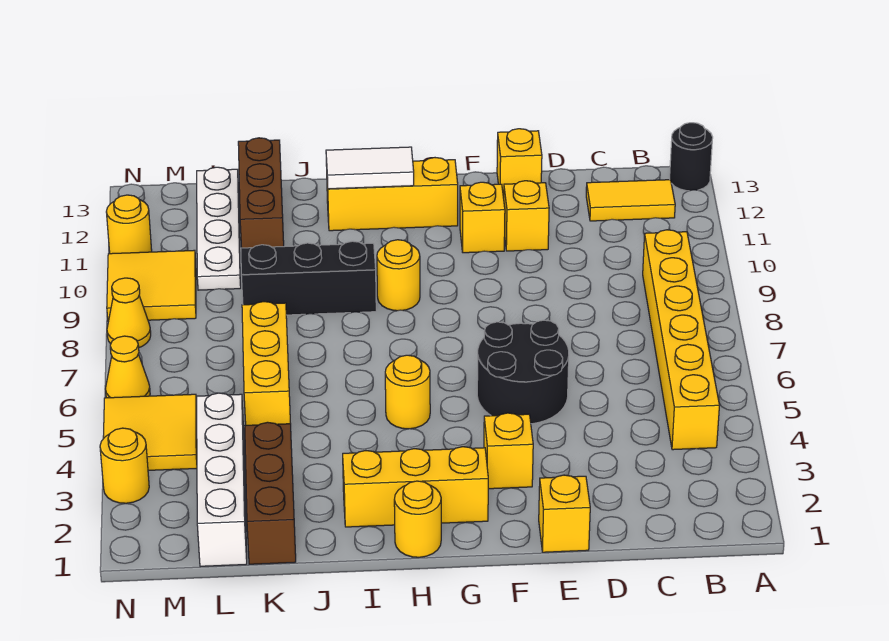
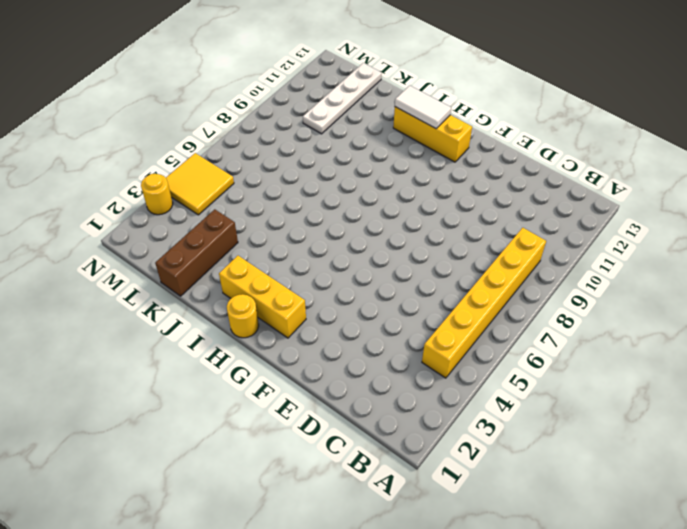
none -> black 1x1 round brick [670,123,713,191]
none -> yellow 1x2 tile [586,180,675,221]
none -> yellow 1x1 brick [539,475,590,552]

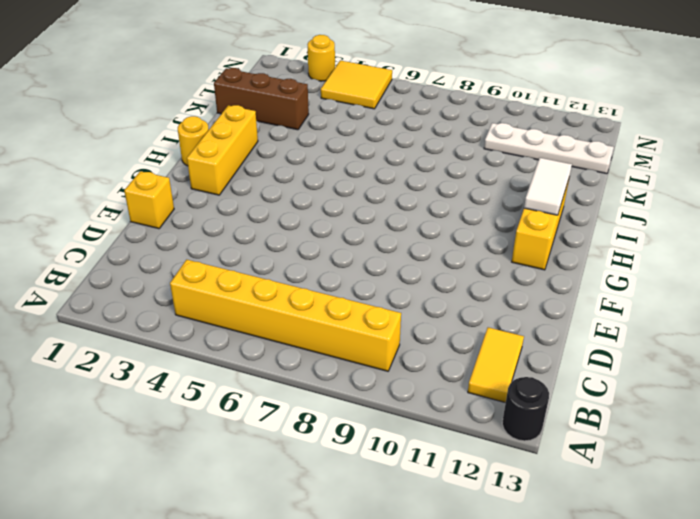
none -> black 2x2 round brick [477,320,569,424]
none -> yellow 1x1 brick [503,181,549,251]
none -> yellow 1x1 brick [497,129,542,197]

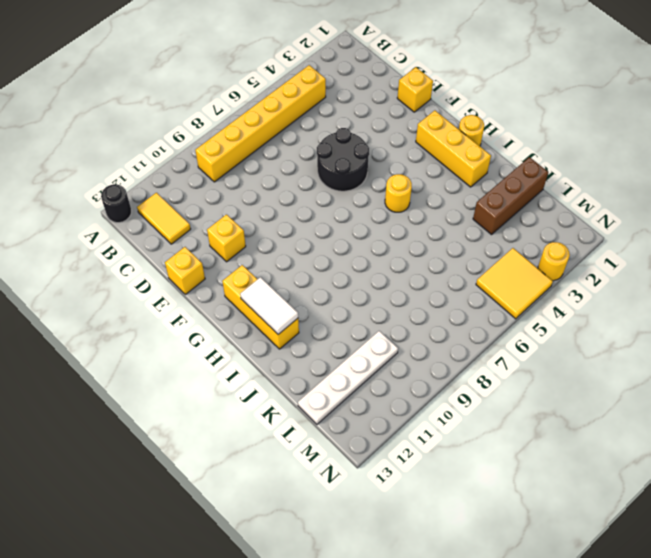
none -> yellow 1x1 brick [484,413,533,489]
none -> yellow 1x1 brick [460,182,505,253]
none -> yellow 1x1 round brick [377,240,420,311]

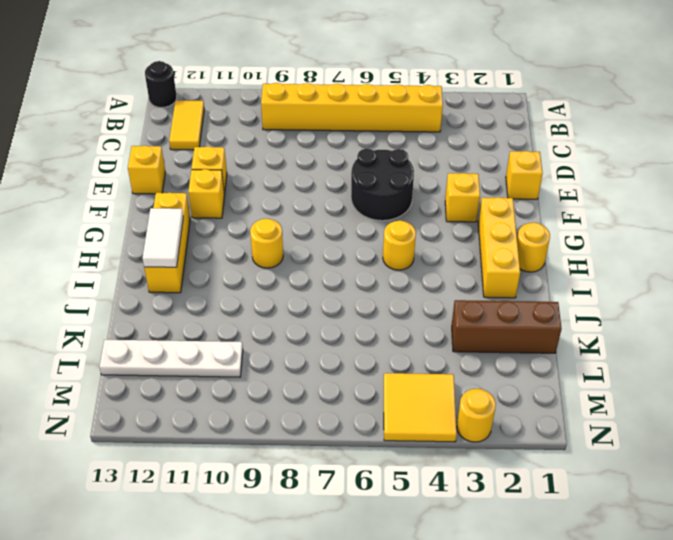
none -> black 1x3 brick [241,241,376,315]
none -> yellow 1x3 brick [242,302,290,425]
none -> brown 1x3 brick [238,138,284,248]

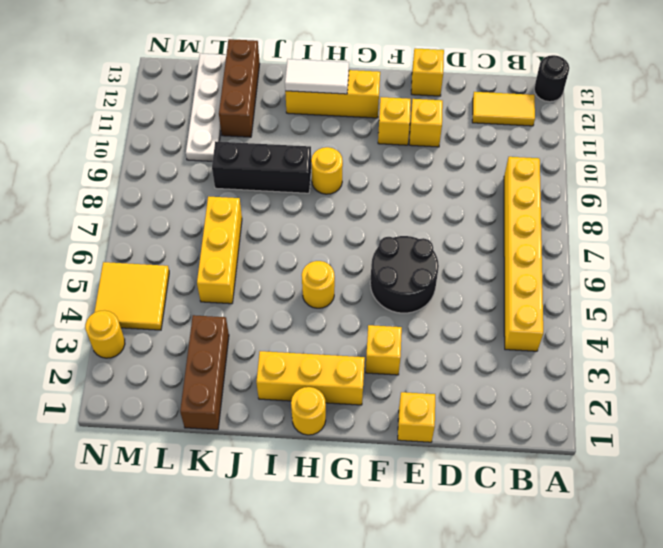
none -> white 1x4 brick [197,393,247,566]
none -> yellow 2x2 tile [107,250,196,322]
none -> yellow 1x1 cone [105,336,150,398]

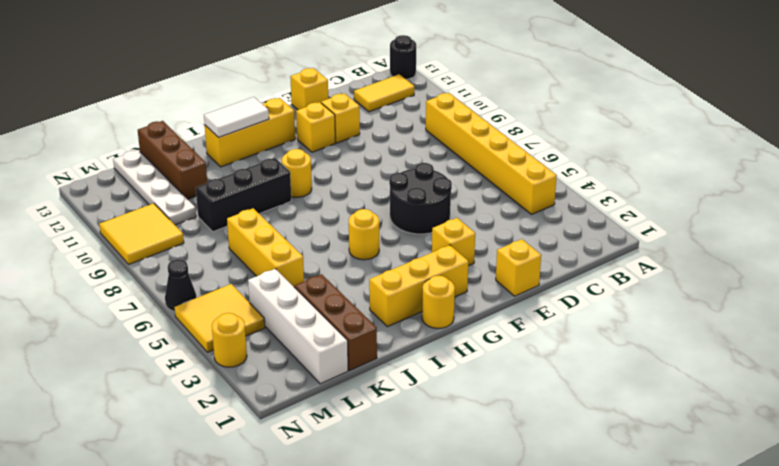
black 1x1 cone [165,260,196,311] -> yellow 1x1 cone [105,336,150,398]
none -> yellow 1x1 cone [107,278,151,347]
none -> yellow 1x1 round brick [106,195,152,254]

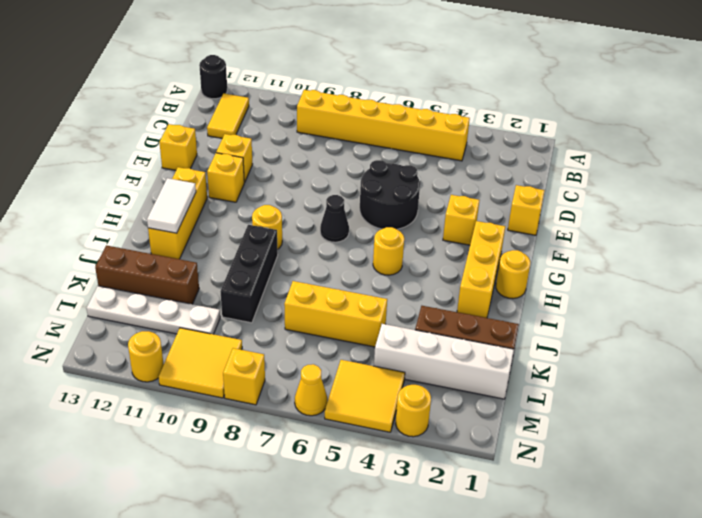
black 1x1 cone [320,195,349,242] -> none
yellow 1x1 brick [223,348,265,405] -> yellow 1x1 cone [107,278,151,347]

